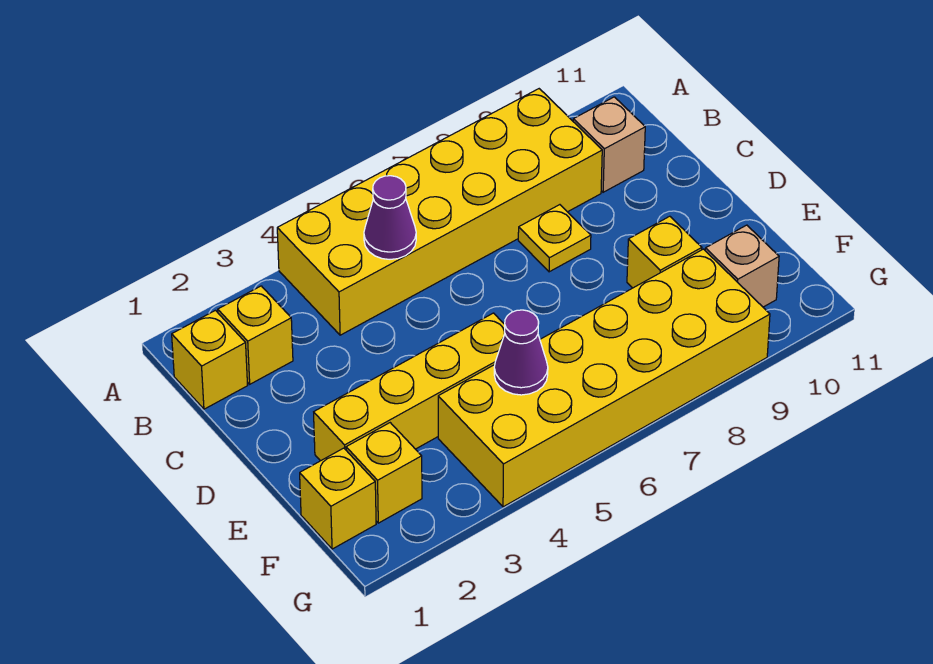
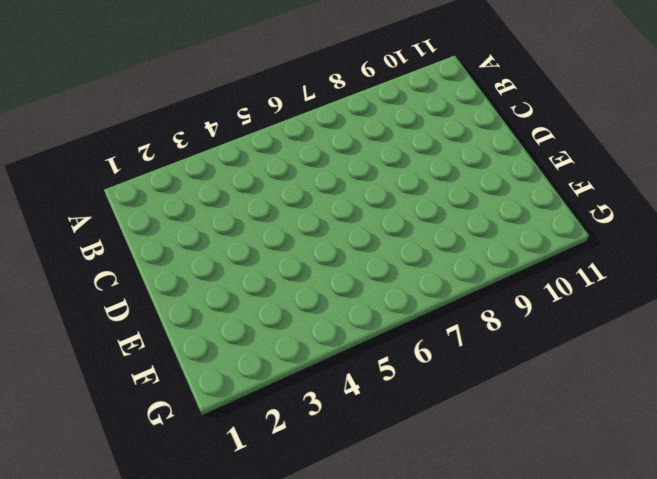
none -> yellow 2x6 brick [277,89,602,335]
none -> yellow 1x1 brick [172,310,248,409]
none -> yellow 1x1 brick [218,286,293,384]

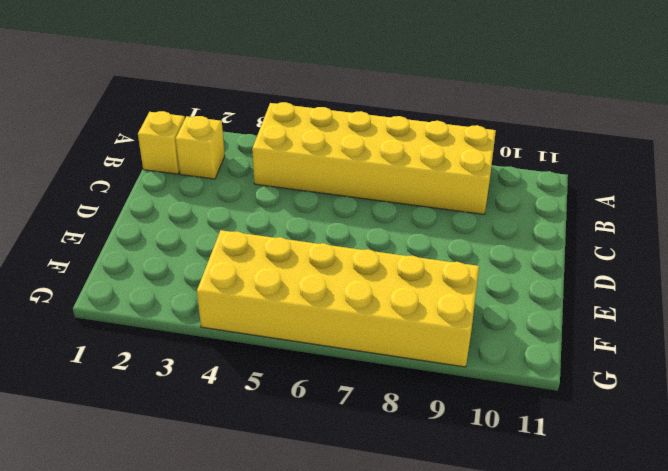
none -> tan 1x1 brick [573,97,645,192]
none -> yellow 1x1 plate [518,205,591,272]
none -> yellow 1x4 brick [314,313,505,461]

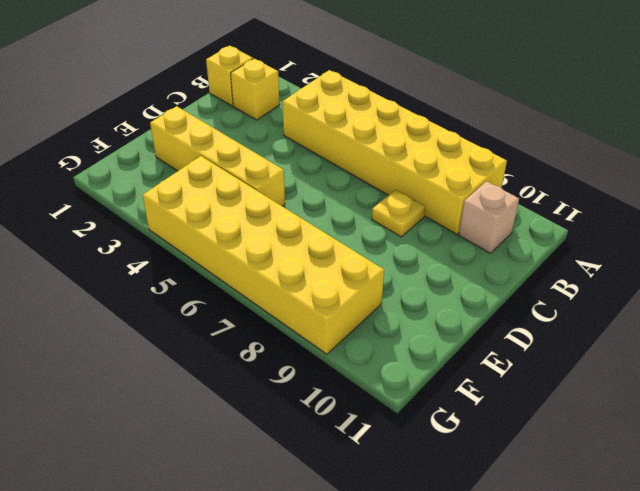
none -> yellow 1x1 brick [627,216,702,288]
none -> yellow 1x1 brick [300,448,376,549]
none -> yellow 1x1 brick [346,423,422,523]

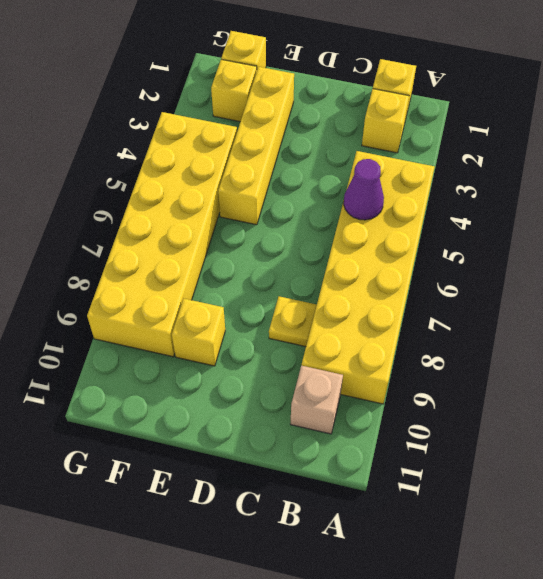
none -> tan 1x1 brick [705,225,779,307]
none -> purple 1x1 cone [494,310,548,395]

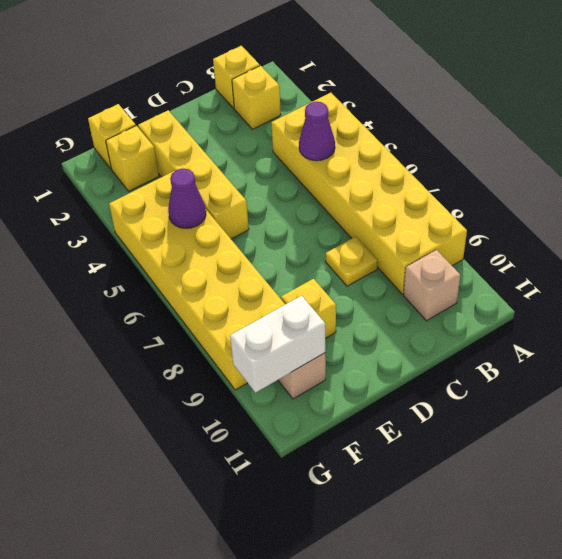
white 1x2 brick [230,296,325,393] -> none

